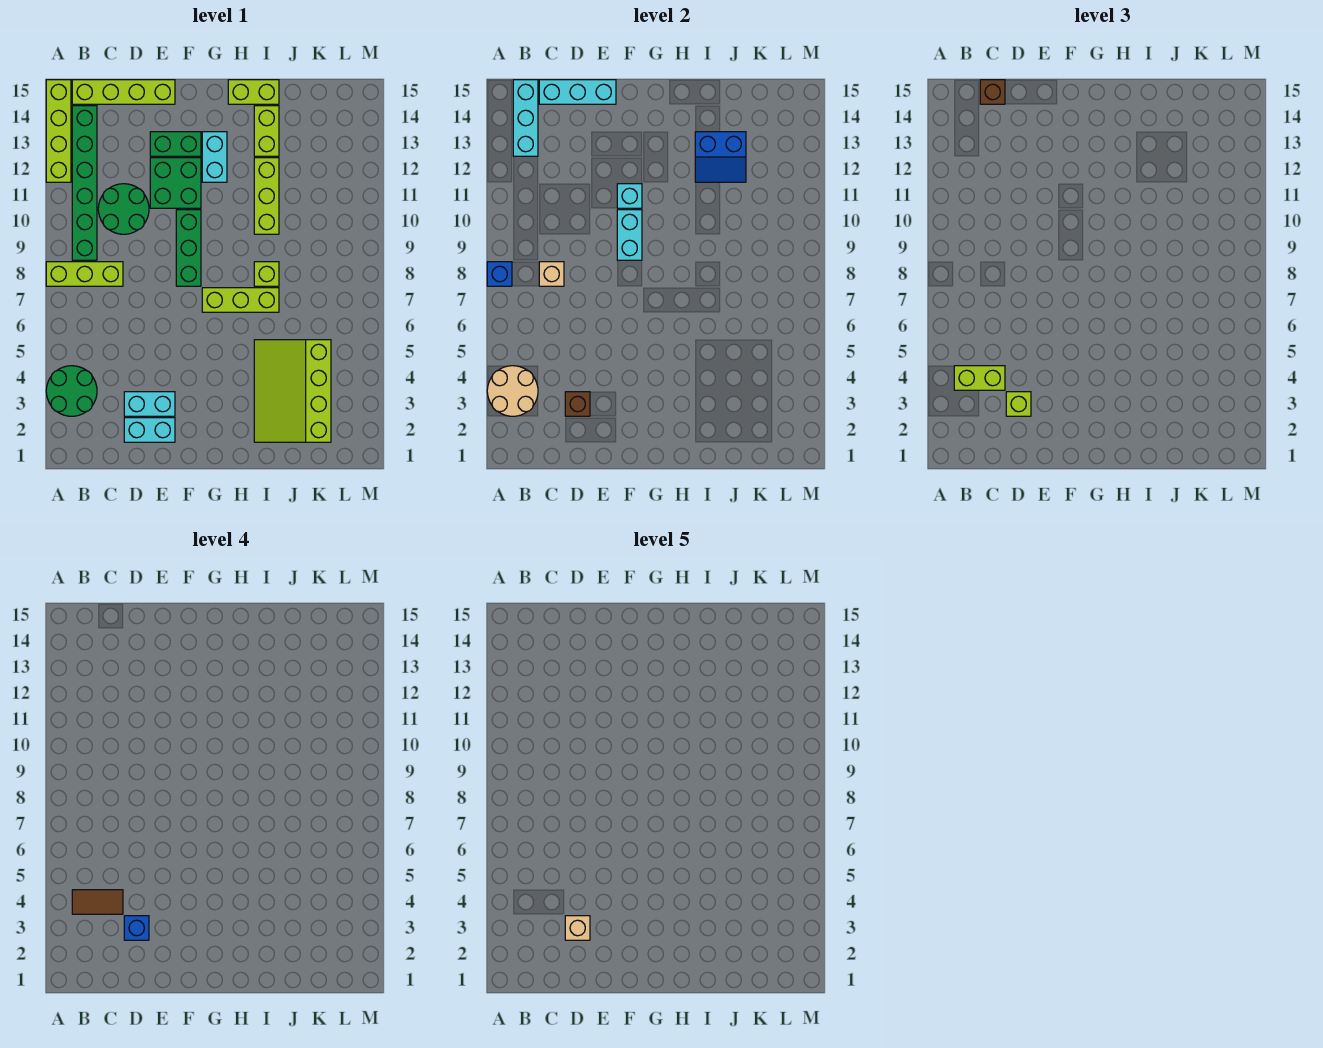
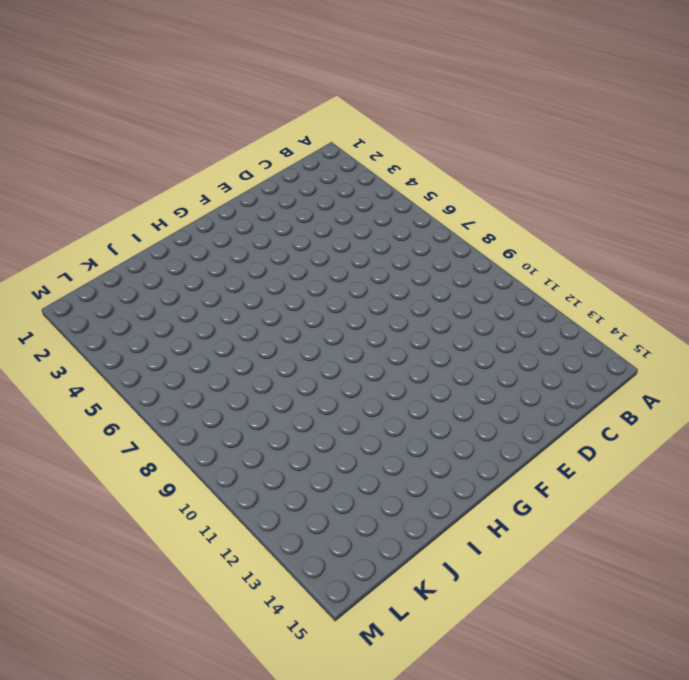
none -> green 2x2 round brick [46,366,97,416]
none -> lime 1x3 brick [46,262,123,286]
none -> lime 1x4 brick [46,80,71,182]
none -> green 1x6 brick [72,106,97,260]

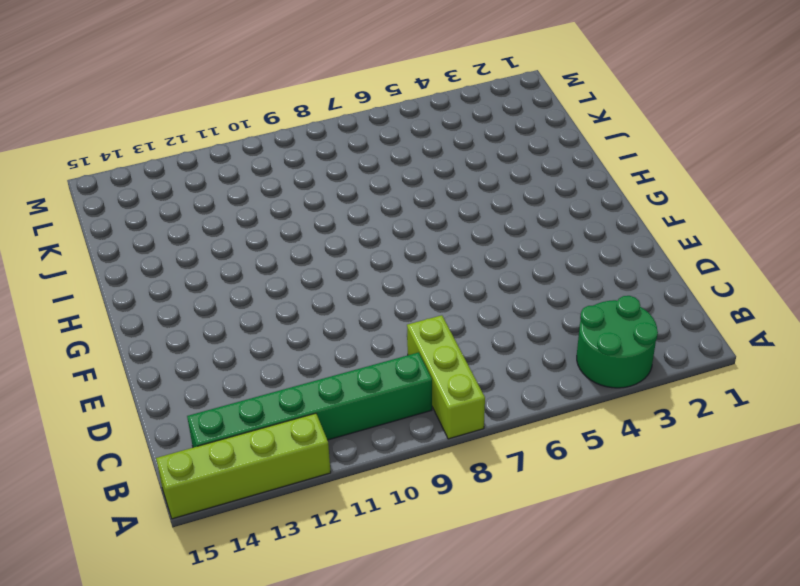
none -> lime 1x4 brick [72,80,175,104]
none -> green 2x2 round brick [98,184,149,234]
none -> cyan 1x2 brick [124,418,175,442]
none -> cyan 1x2 brick [124,392,175,416]

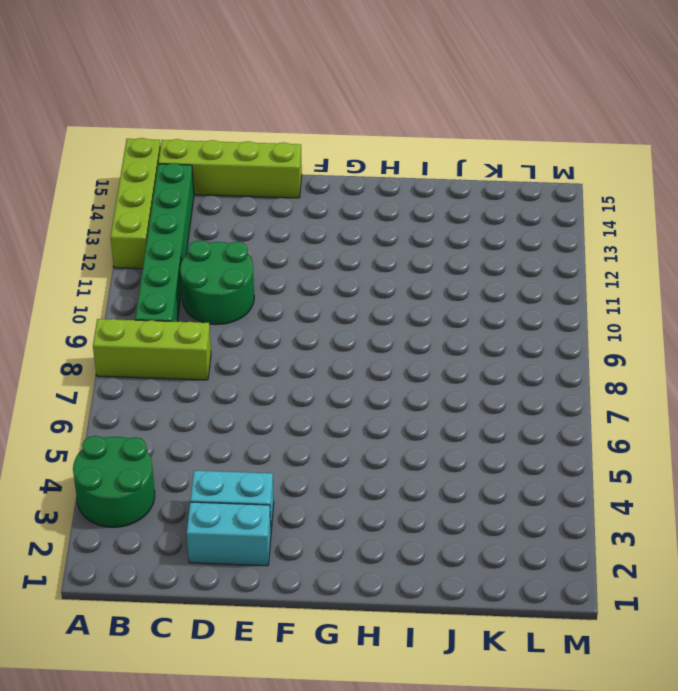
none -> green 2x2 brick [150,158,201,208]
none -> green 1x2 brick [150,132,201,156]
none -> green 1x3 brick [176,210,201,286]
none -> lime 1x3 brick [202,288,279,312]

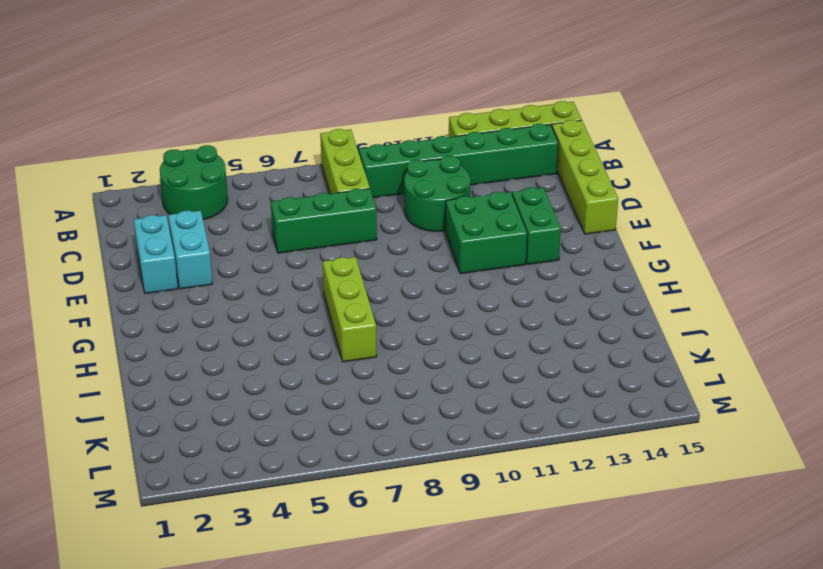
green 1x3 brick [271,189,377,253] -> green 1x3 brick moved to [176,210,201,286]
none -> cyan 1x2 brick [202,132,227,182]
none -> lime 1x2 brick [228,80,279,104]
none -> lime 3x4 slope [254,340,331,442]
none -> lime 1x1 brick [254,262,279,286]

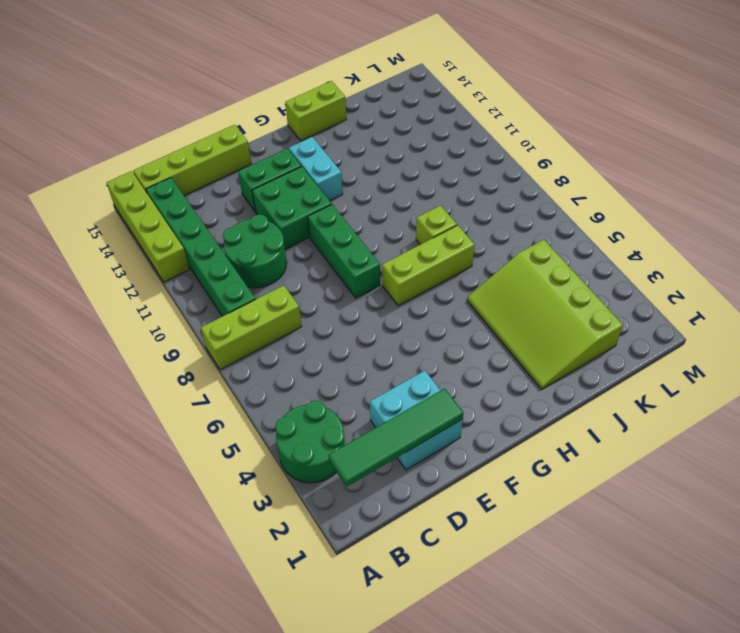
green 1x4 tile [328,388,464,487] -> none
none -> lime 1x3 brick [254,158,279,234]
none -> lime 1x2 brick [254,106,279,156]
none -> tan 2x2 round brick [487,366,538,416]
none -> blue 1x1 brick [487,262,512,286]

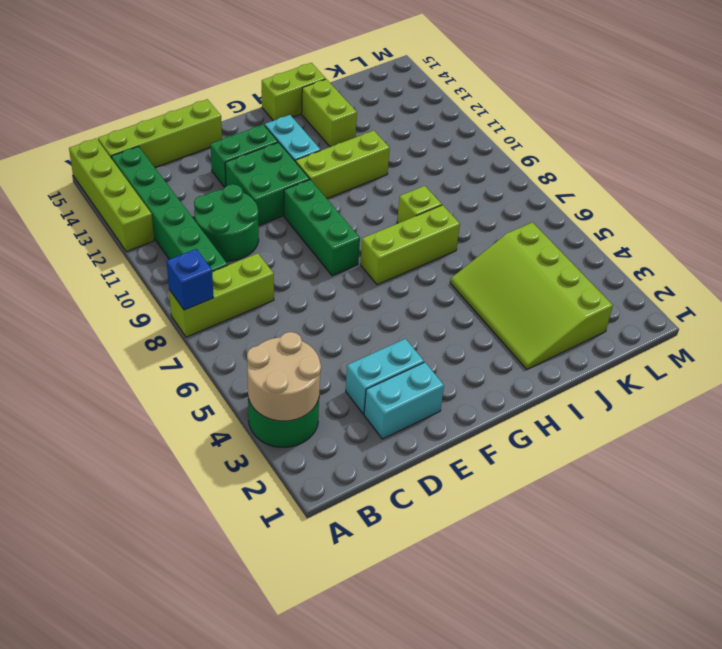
lime 1x3 brick [296,131,390,198] -> lime 1x3 brick turned to [254,158,279,234]
none -> cyan 1x3 brick [513,80,538,156]
none -> tan 1x1 brick [539,262,564,286]
none -> cyan 1x3 brick [539,80,616,104]
none -> brown 1x1 brick [565,392,590,416]

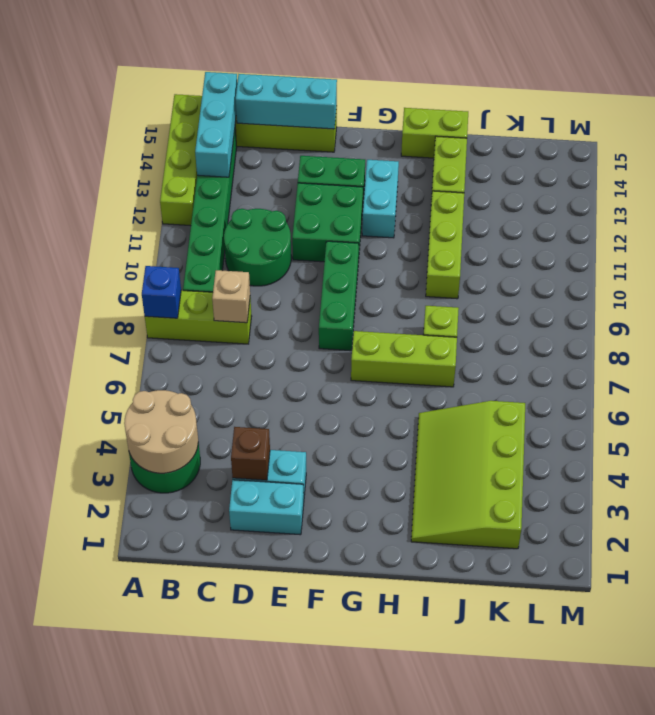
none -> cyan 1x2 brick [617,210,642,260]
none -> cyan 1x1 brick [617,184,642,208]
none -> blue 2x2 slope [695,132,746,182]
none -> lime 1x2 brick [954,366,1005,390]

